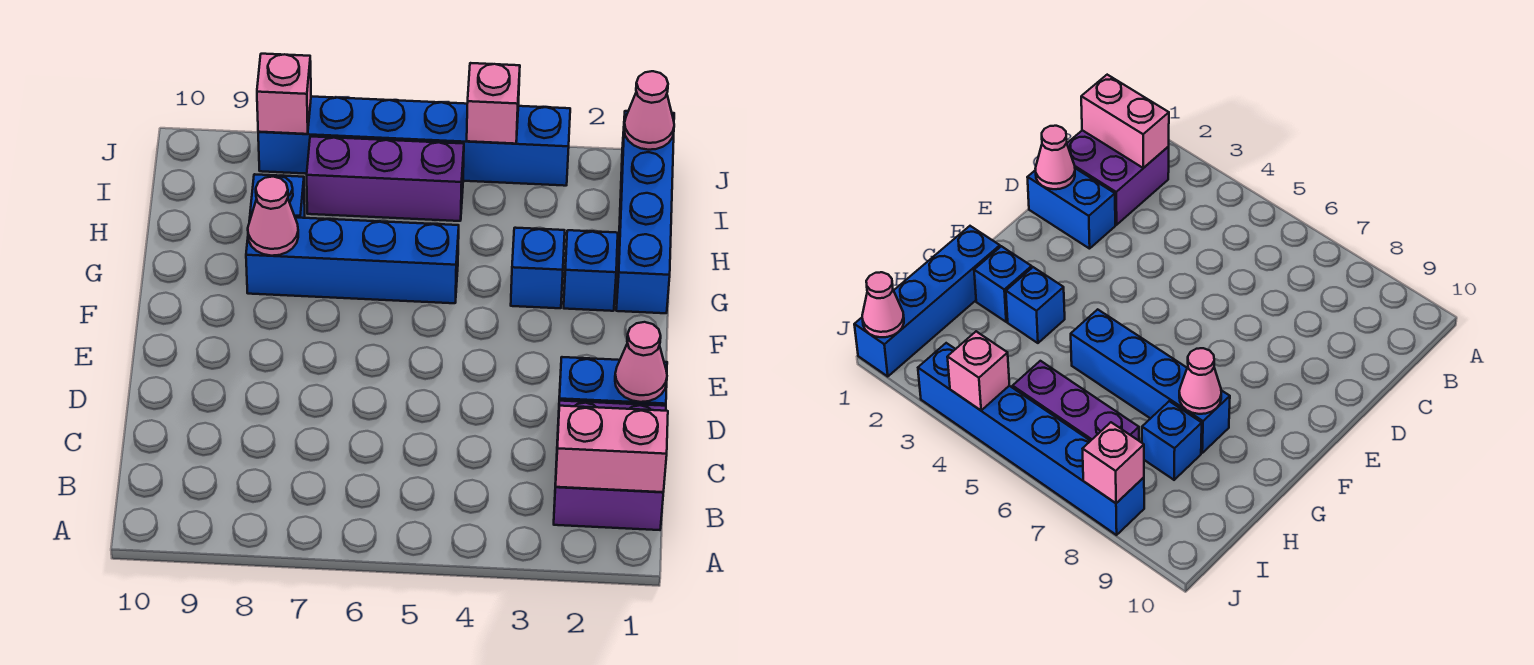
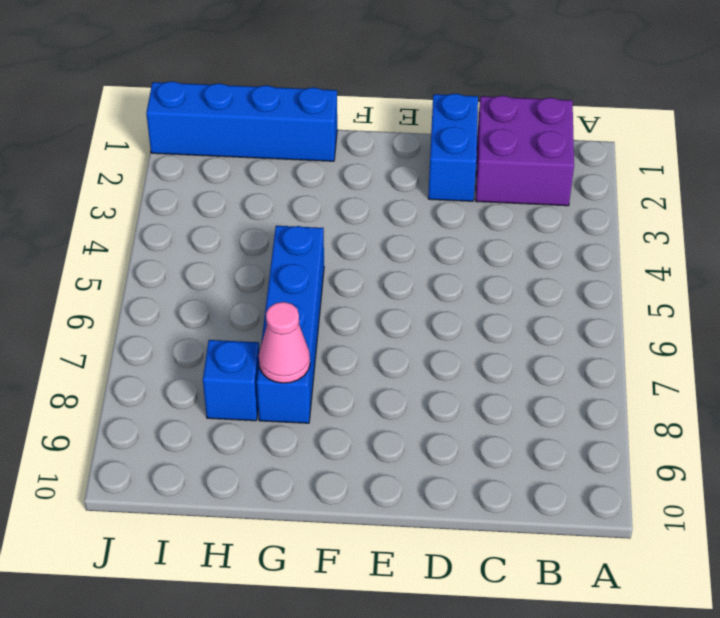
none -> blue 1x1 brick [564,230,618,311]
none -> blue 1x1 brick [511,228,565,308]
none -> purple 1x3 brick [307,136,464,221]

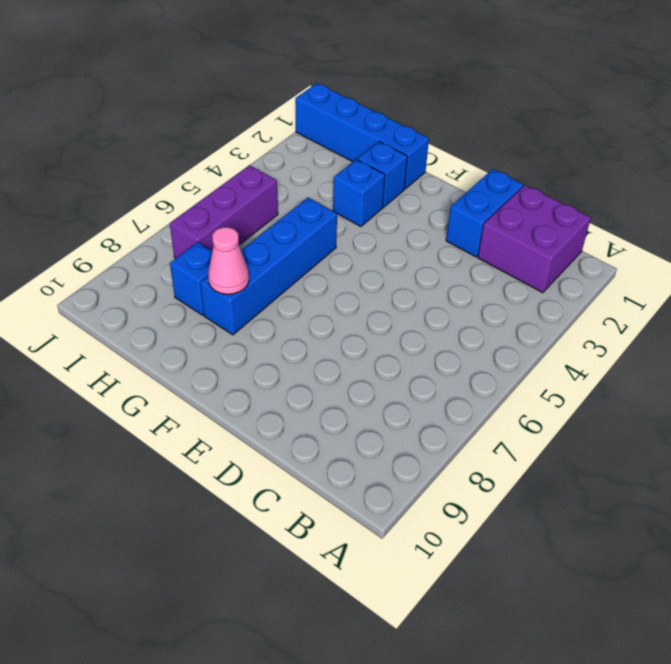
none -> blue 1x6 brick [258,96,570,186]
none -> pink 1x2 brick [556,406,668,492]
none -> pink 1x1 cone [615,322,667,402]

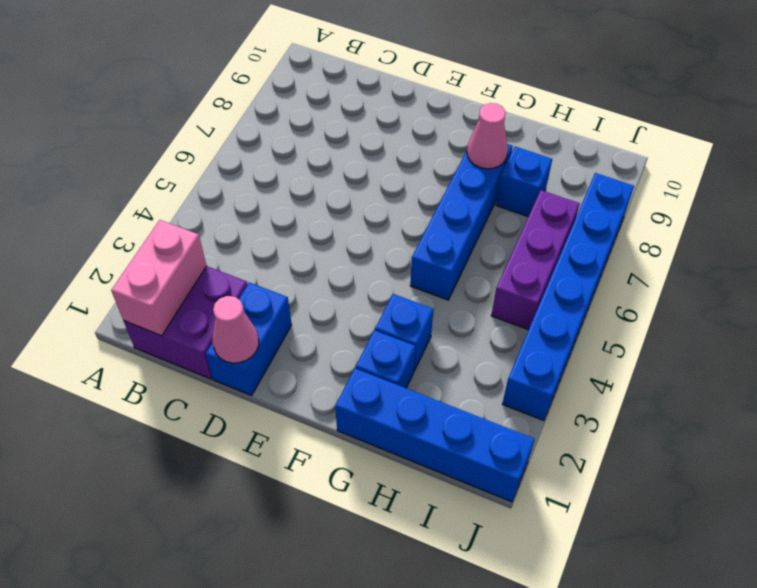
none -> pink 1x1 cone [624,71,674,150]
none -> pink 1x1 brick [467,63,520,144]
none -> pink 1x1 brick [257,54,311,134]

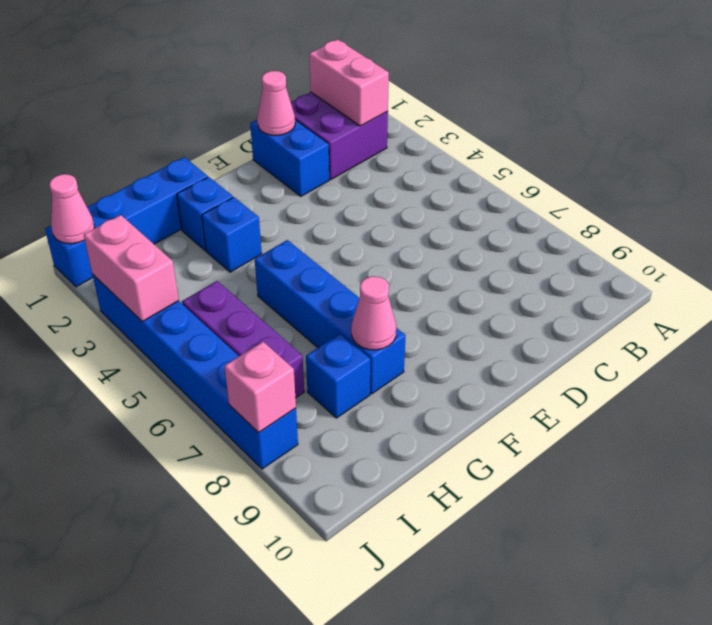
pink 1x2 brick [84,215,179,321] -> pink 1x1 brick [467,63,520,144]

